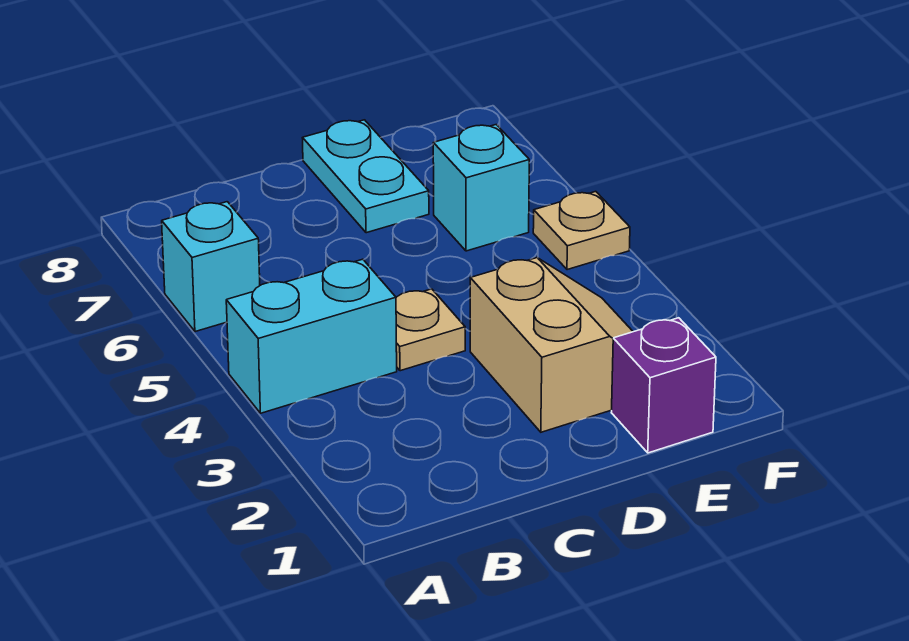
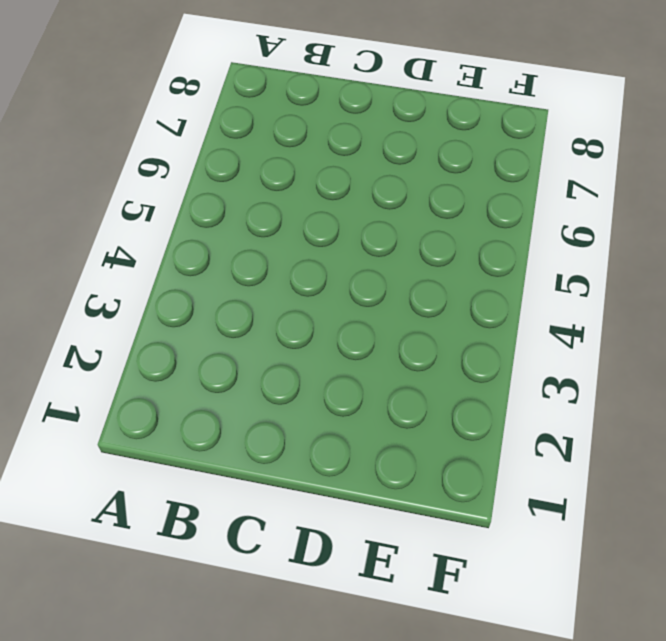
none -> cyan 1x2 brick [226,259,397,413]
none -> cyan 1x1 brick [162,202,260,332]

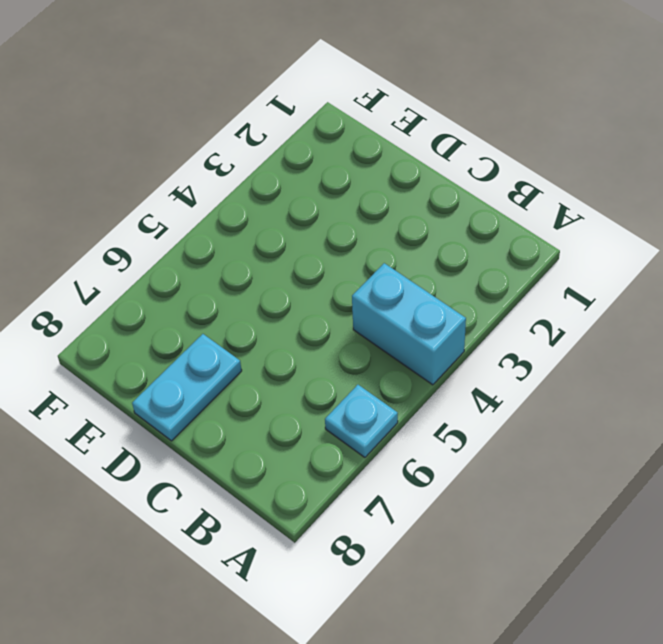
cyan 1x1 plate [325,385,398,457] -> cyan 1x1 brick [162,202,260,332]
none -> tan 1x1 plate [396,289,465,371]
none -> tan 2x2 slope [470,258,633,432]

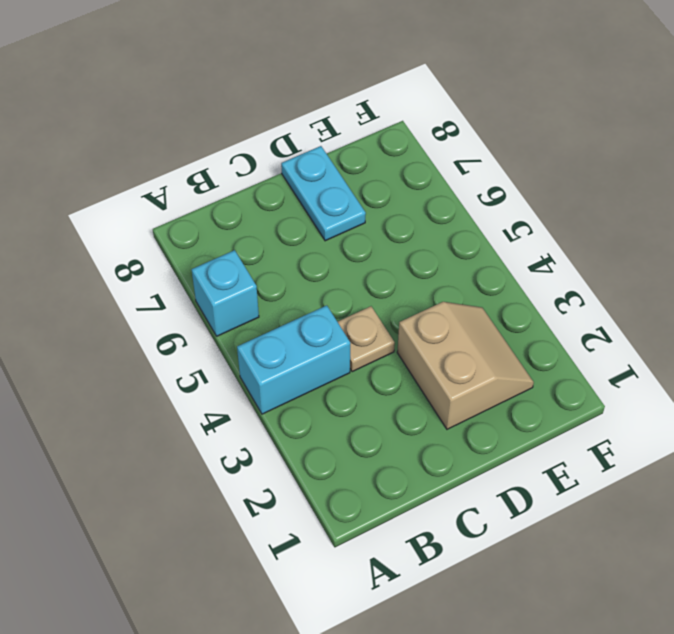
none -> purple 1x1 brick [611,318,716,453]
none -> cyan 1x1 brick [433,125,529,251]

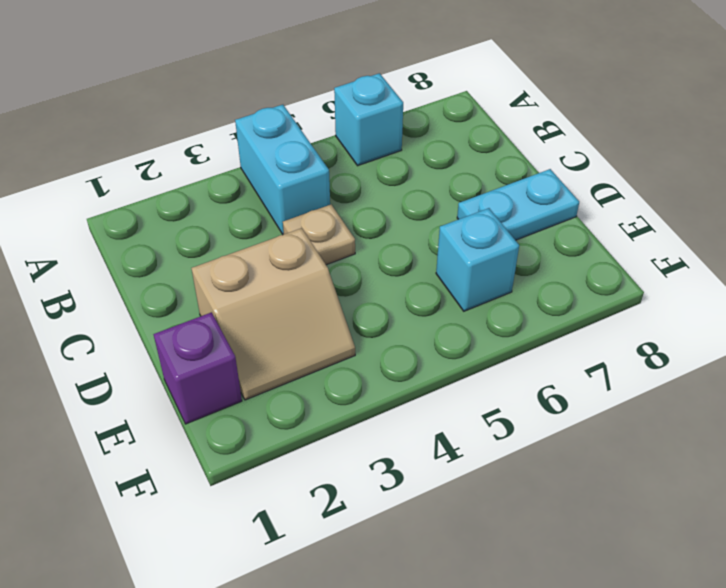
none -> tan 1x1 plate [533,191,630,270]

